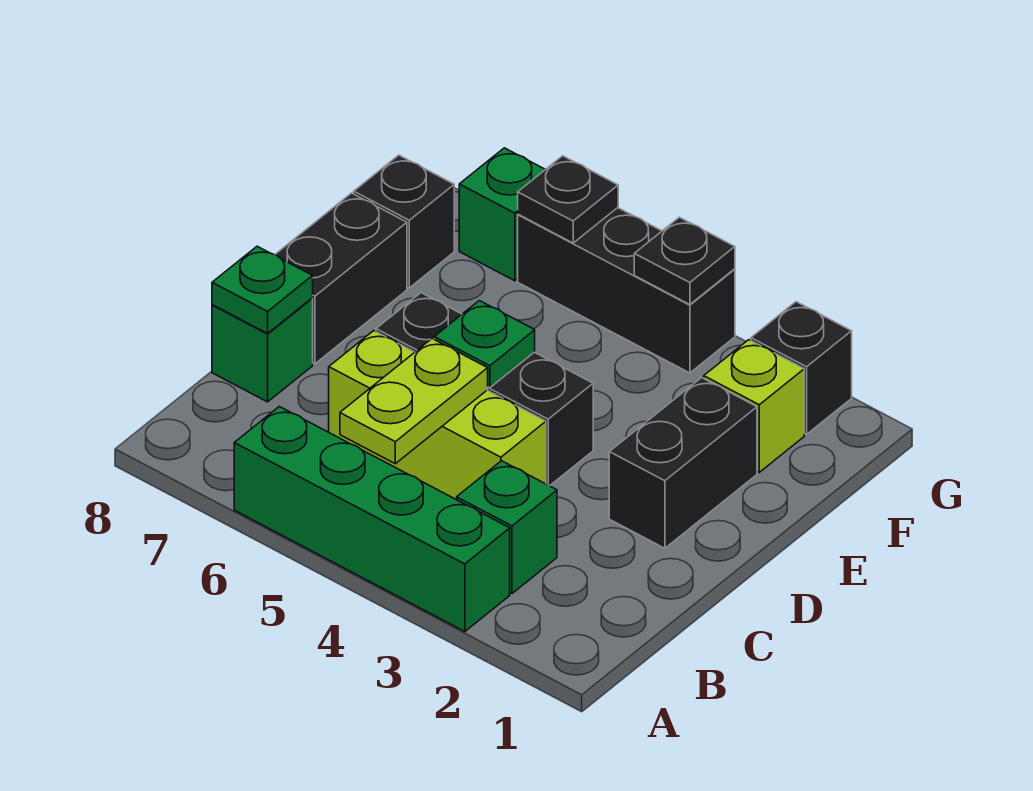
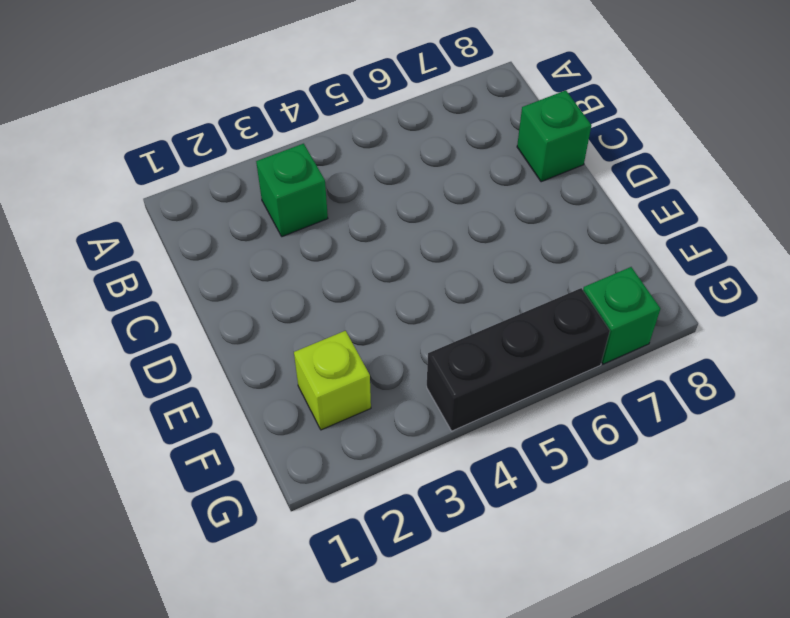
none -> green 1x4 brick [234,407,510,632]
none -> lime 1x3 brick [329,331,546,500]
none -> black 1x2 brick [609,378,757,548]

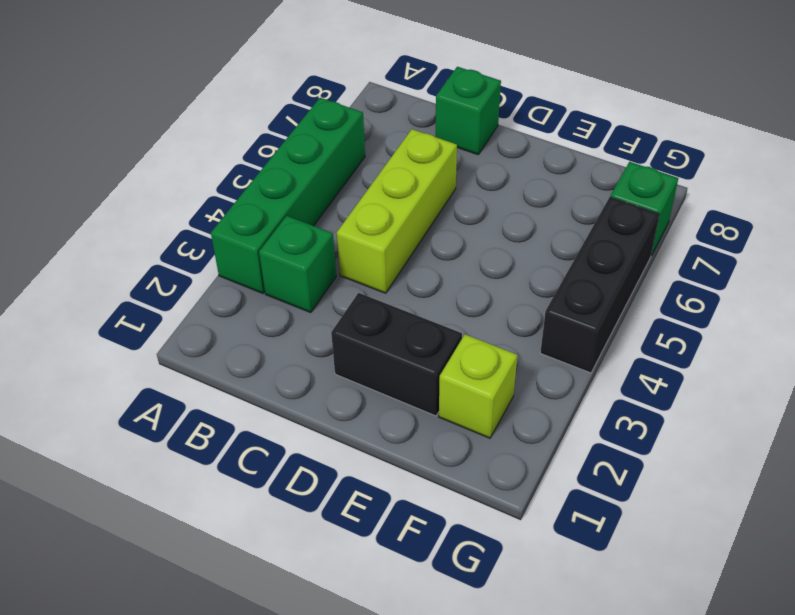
none -> black 1x3 brick [376,293,593,486]
none -> black 1x2 brick [275,193,407,364]
none -> black 1x1 brick [354,155,454,288]

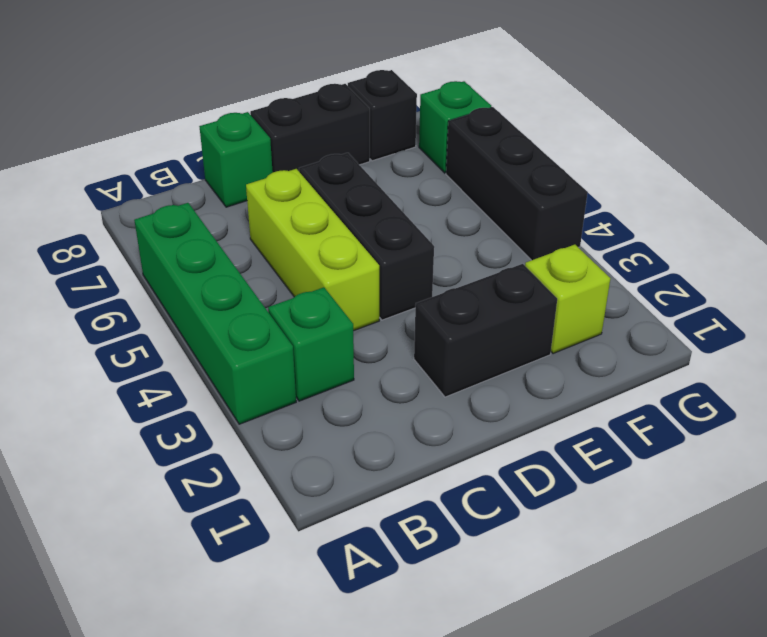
none -> black 1x1 brick [751,302,852,434]
none -> lime 1x2 plate [340,339,488,464]
none -> green 1x1 plate [212,246,313,333]

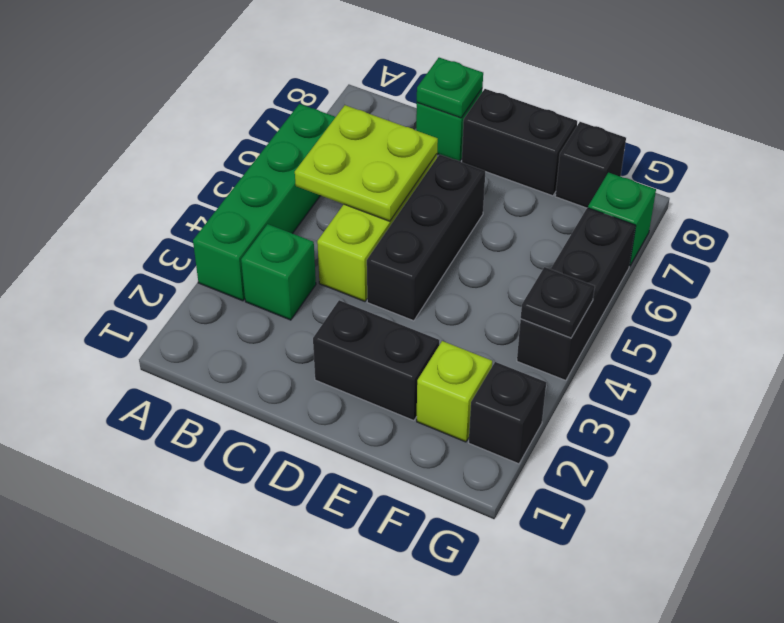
lime 2x2 plate [295,105,438,221] -> lime 1x2 plate [340,339,488,464]
none -> green 1x1 plate [434,301,535,388]
none -> black 1x1 plate [518,156,618,243]

